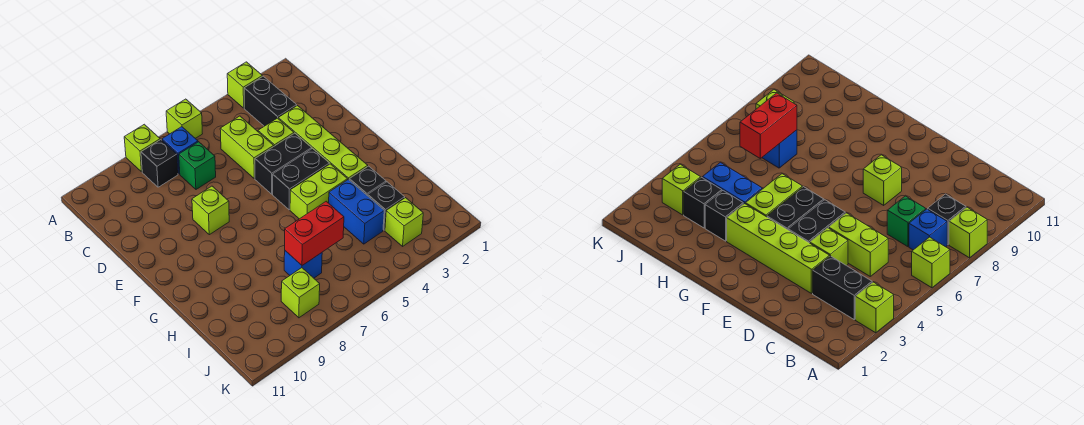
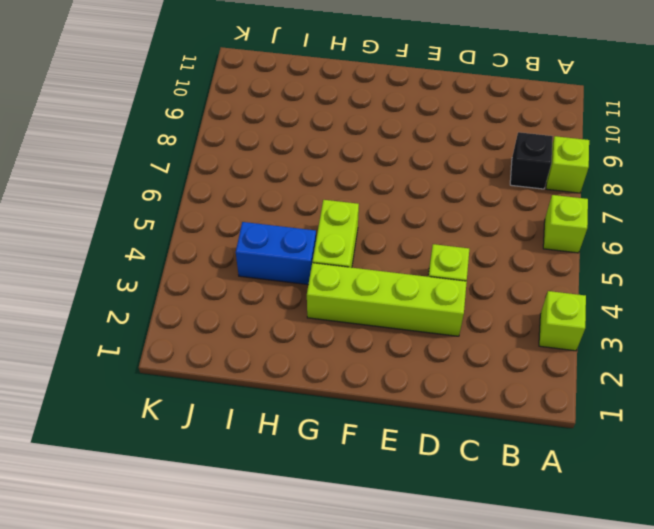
none -> black 1x2 brick [244,76,297,126]
none -> blue 1x1 brick [162,127,198,174]
none -> lime 1x2 brick [220,116,274,179]

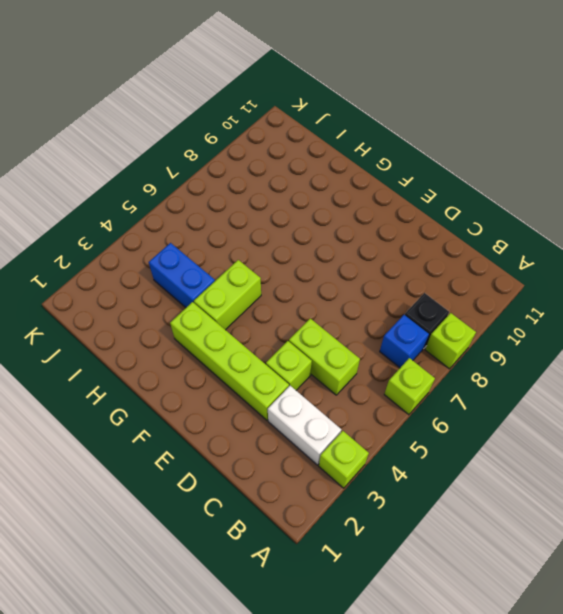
white 1x2 brick [268,386,341,465] -> black 1x2 brick [244,76,297,126]
none -> green 1x1 brick [179,142,216,189]
none -> black 1x2 brick [255,133,312,194]
none -> lime 1x1 brick [192,186,229,235]

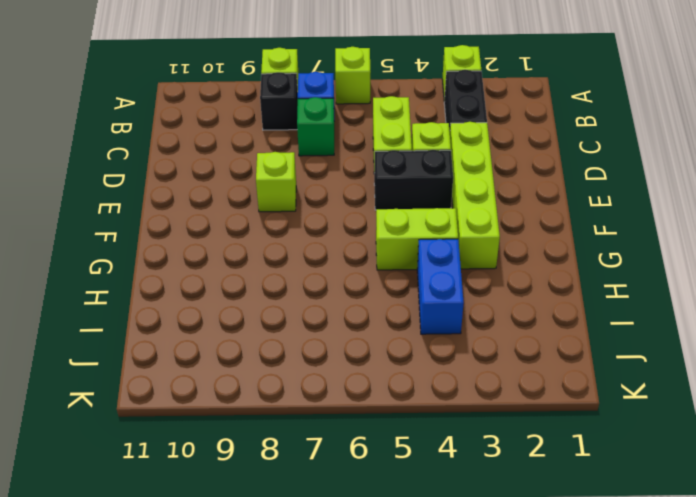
none -> black 1x2 brick [273,149,329,210]
none -> black 1x1 brick [349,166,386,196]
none -> black 1x1 brick [368,182,405,230]

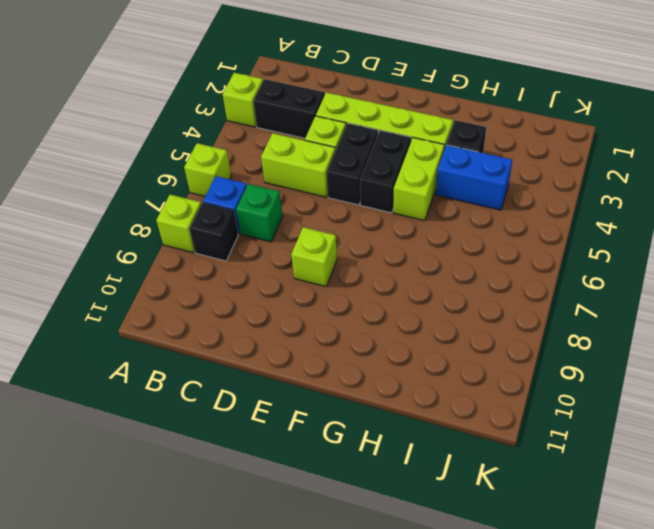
none -> black 1x1 brick [368,182,405,230]
none -> blue 1x1 brick [284,251,322,278]
none -> lime 1x1 brick [385,198,423,246]

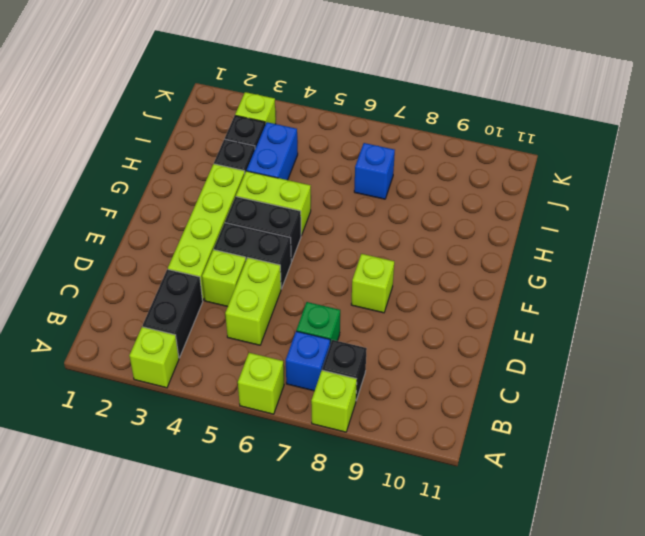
none -> lime 1x1 brick [281,268,320,318]
none -> red 1x2 brick [285,201,344,266]

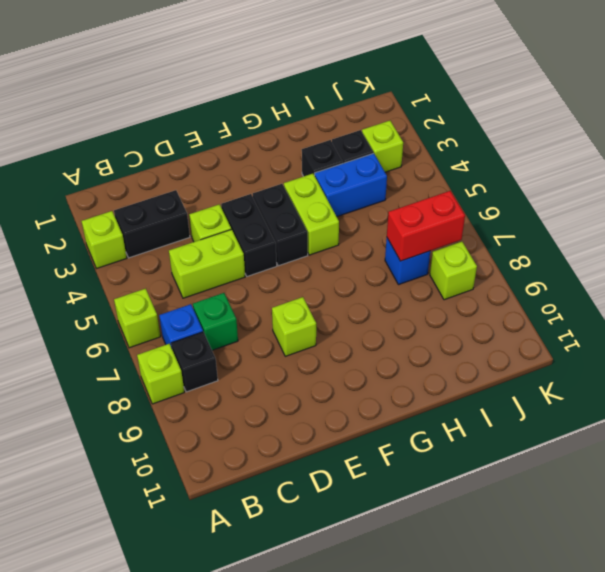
red 1x2 brick [387,191,465,261] -> red 1x2 brick turned to [285,201,344,266]
none -> lime 1x4 brick [278,106,368,179]

